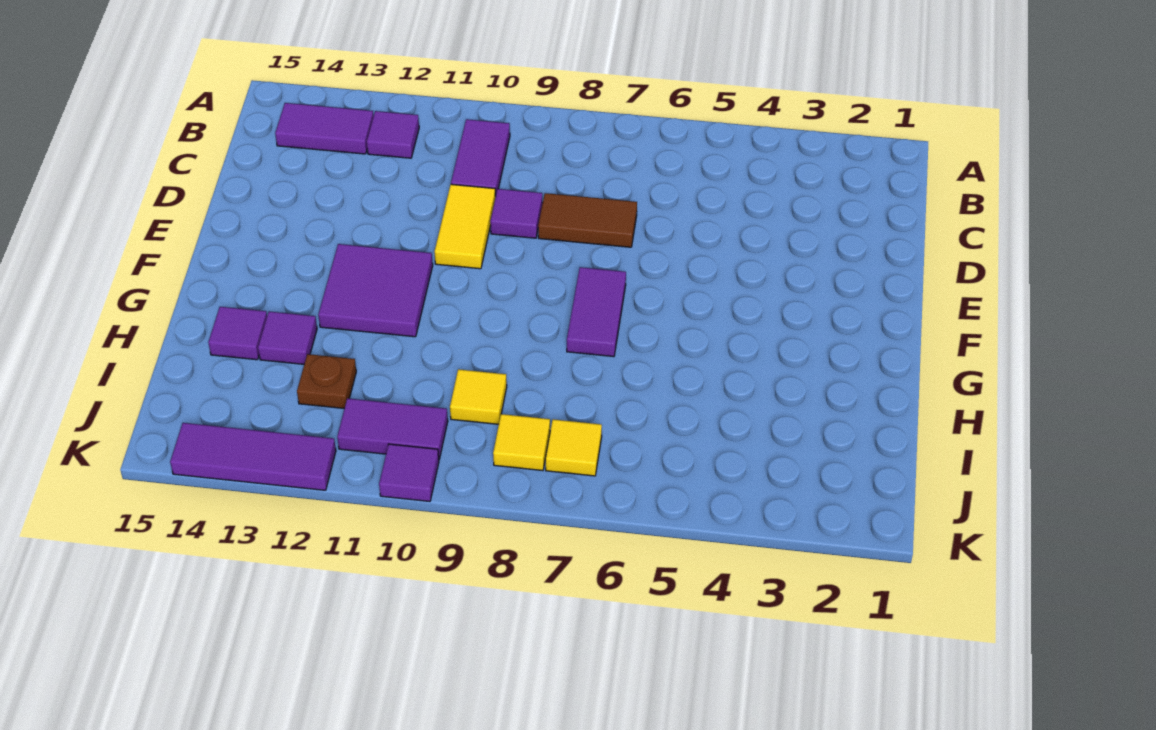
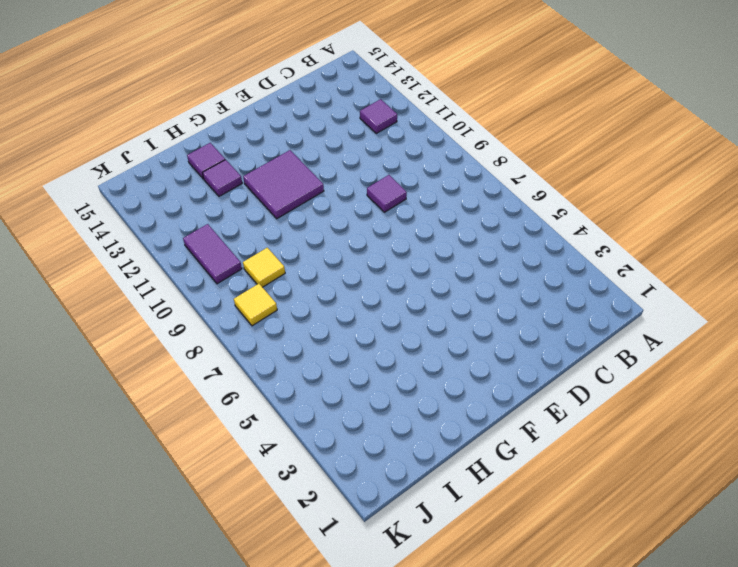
none -> purple 1x2 tile [451,119,510,196]
none -> purple 1x2 tile [275,103,373,154]
none -> brown 1x2 tile [538,193,637,247]

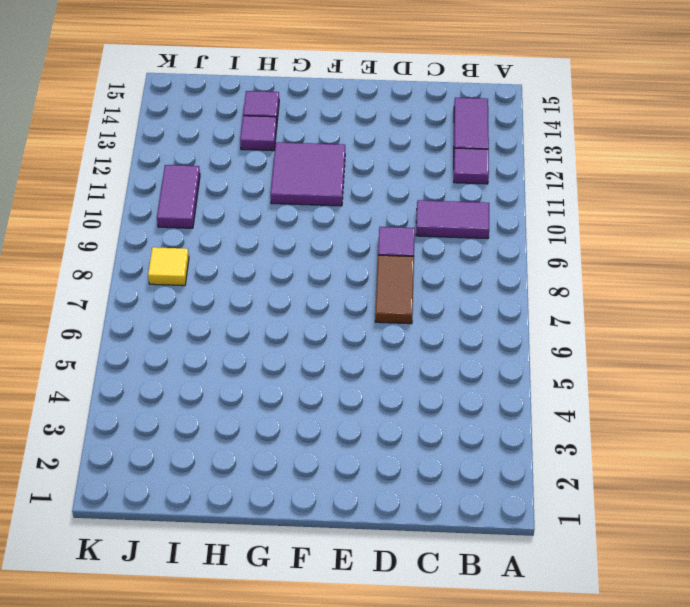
none -> yellow 1x2 tile [434,184,496,269]
none -> purple 1x2 tile [567,267,626,357]
none -> yellow 1x1 tile [450,369,507,424]

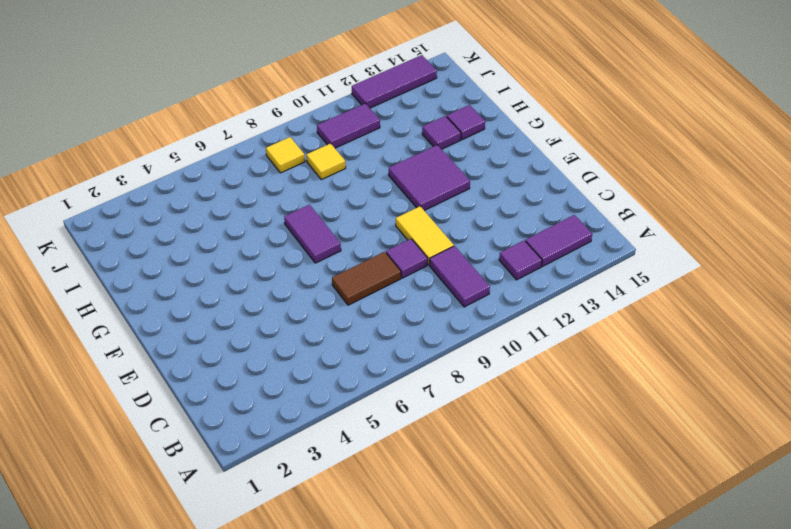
none -> brown 1x1 plate [297,354,356,408]
none -> yellow 1x1 tile [546,419,602,476]
none -> purple 1x1 tile [379,444,439,501]

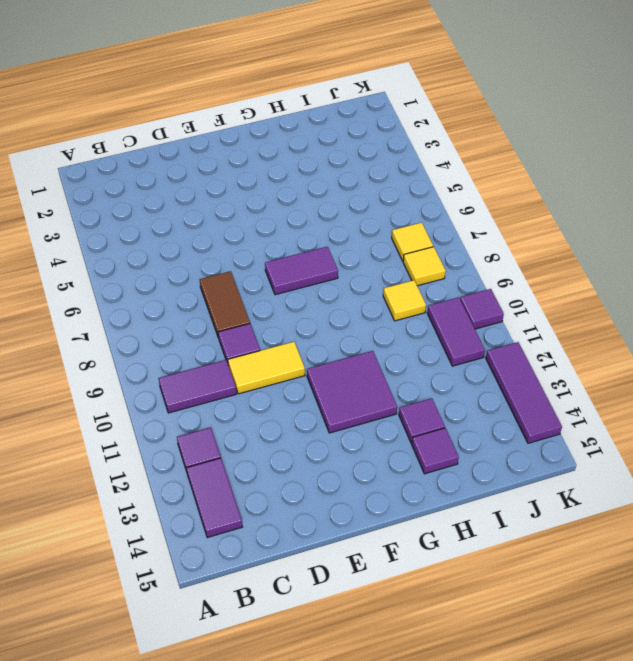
none -> brown 1x1 plate [297,354,356,408]

